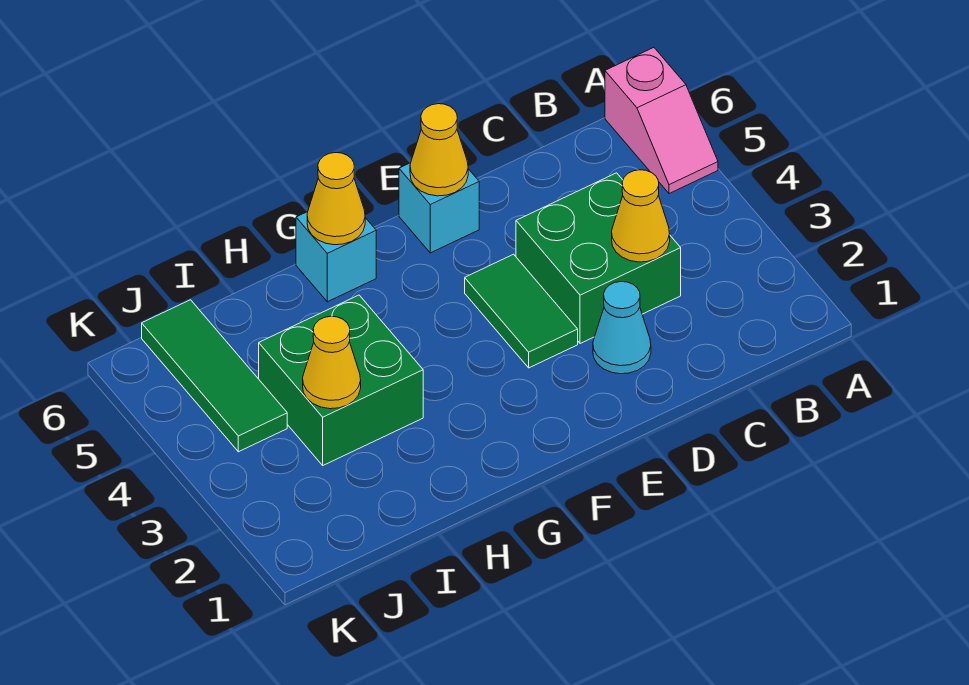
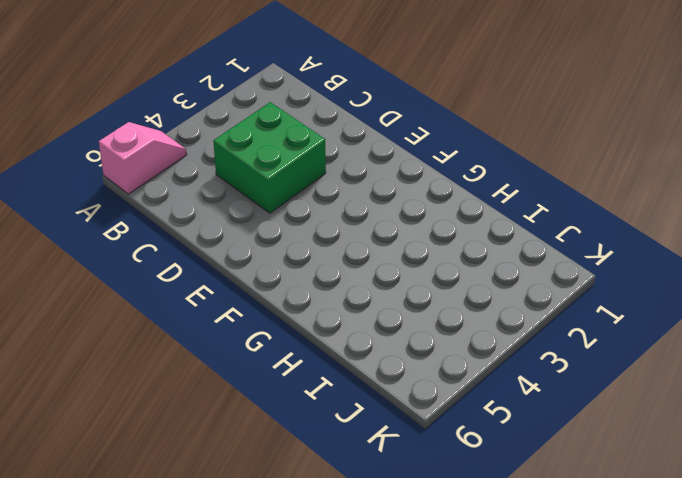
none -> cyan 1x1 cone [593,282,651,374]
none -> green 1x2 tile [465,254,578,368]
none -> cyan 1x1 brick [399,163,479,253]

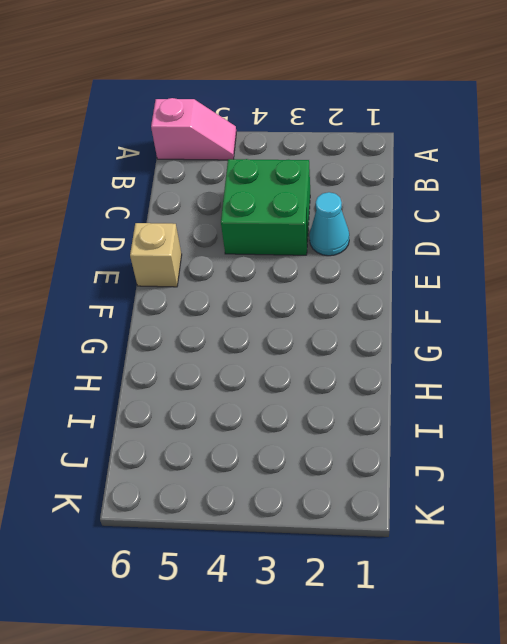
tan 1x1 brick [130,223,182,287] -> cyan 1x1 brick [399,163,479,253]
none -> green 1x2 tile [465,254,578,368]
none -> cyan 1x1 brick [296,212,376,302]
none -> green 2x2 brick [259,295,423,465]

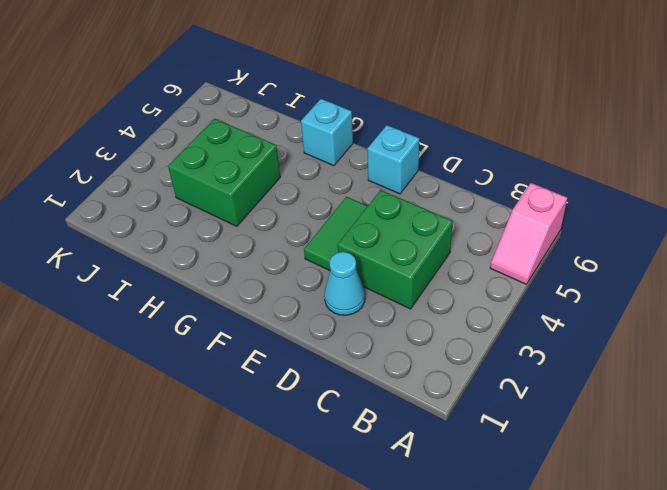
none -> green 1x3 tile [142,300,287,452]
none -> yellow 1x1 cone [612,170,670,262]
none -> yellow 1x1 cone [410,104,468,196]

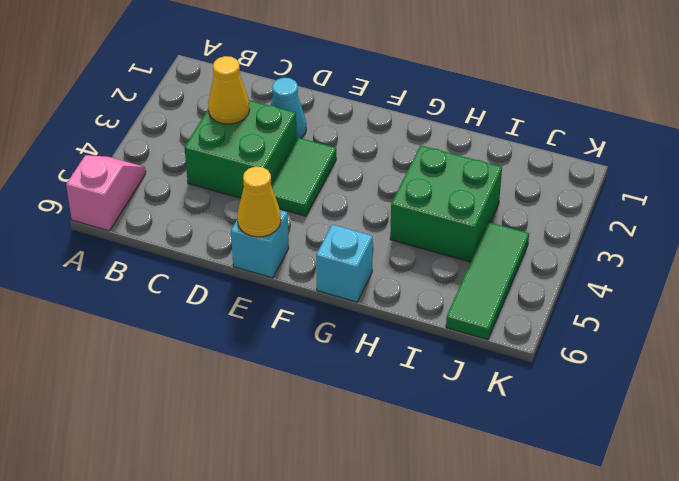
none -> yellow 1x1 cone [307,153,365,245]
none -> yellow 1x1 cone [303,316,361,409]

